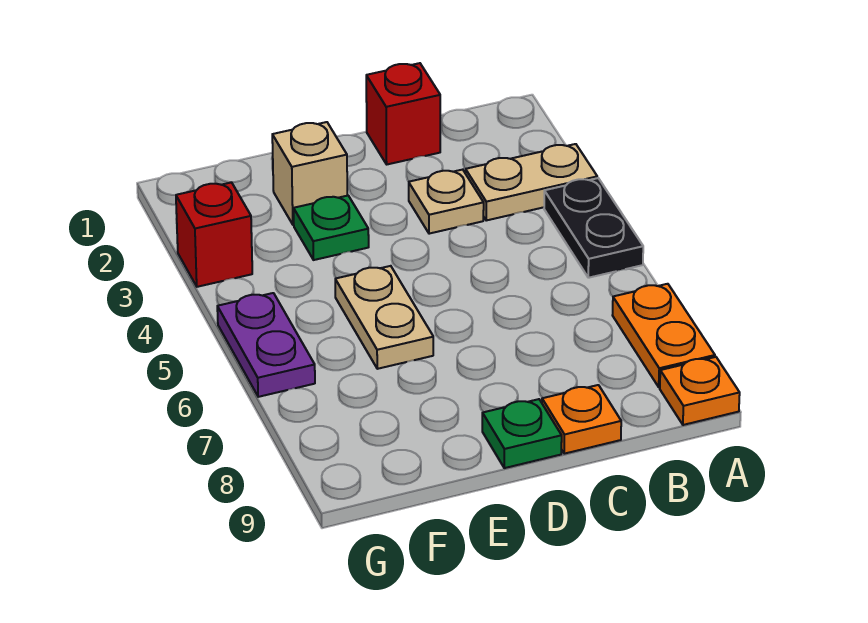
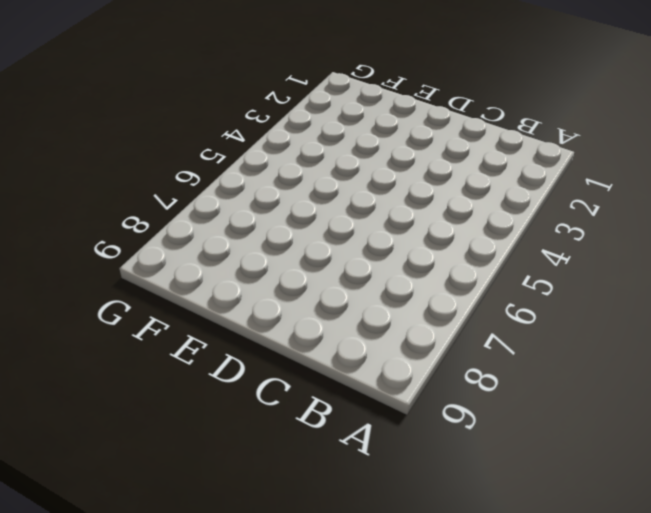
none -> tan 1x2 plate [466,144,597,220]
none -> black 1x2 plate [544,178,643,278]
none -> orange 1x2 plate [612,284,715,387]

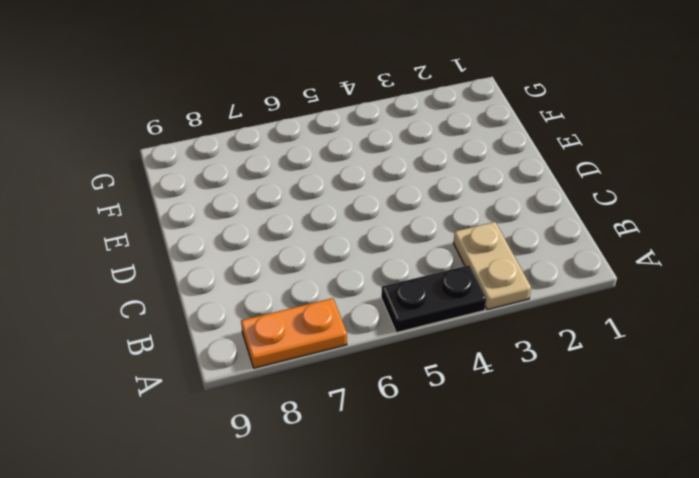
none -> orange 1x1 plate [660,357,740,425]
none -> red 1x1 brick [366,63,440,164]
none -> tan 1x1 plate [409,170,484,234]

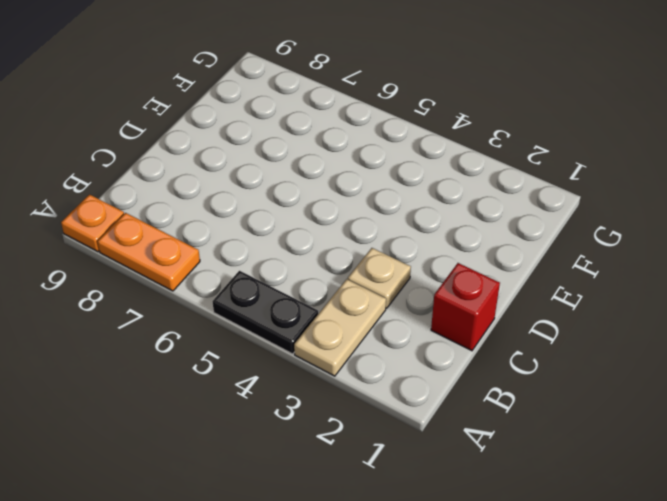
none -> orange 1x1 plate [542,385,621,454]
none -> green 1x1 plate [482,399,562,468]
none -> tan 1x1 brick [272,122,347,225]

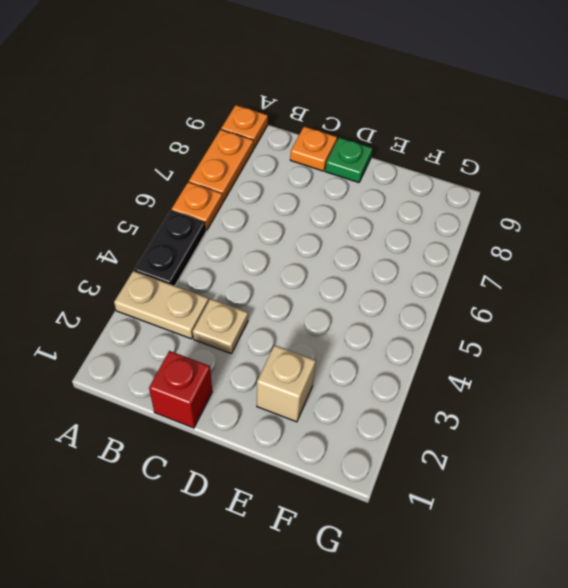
orange 1x1 plate [172,182,223,230] -> none
none -> green 1x1 plate [294,196,369,260]
none -> tan 1x2 plate [335,266,433,369]
none -> red 1x1 brick [176,182,252,287]

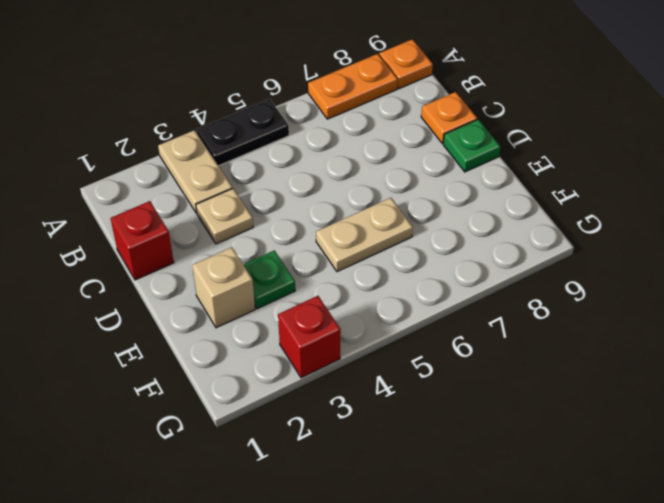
none -> purple 1x2 plate [217,293,315,397]

